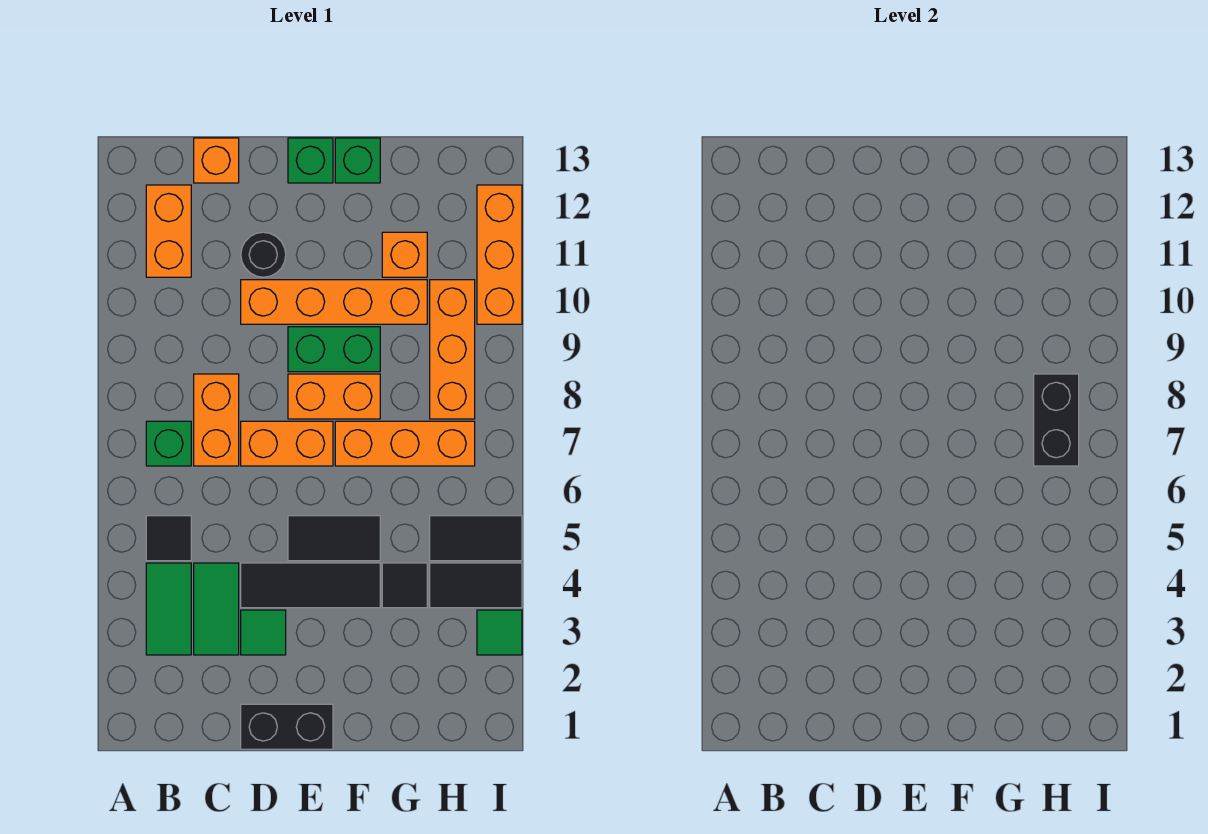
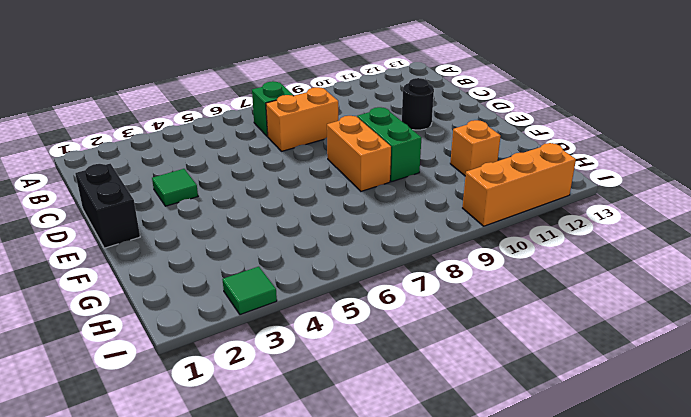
none -> green 1x2 tile [146,563,191,655]
none -> black 1x1 tile [146,516,191,561]
none -> orange 1x2 brick [146,185,191,277]

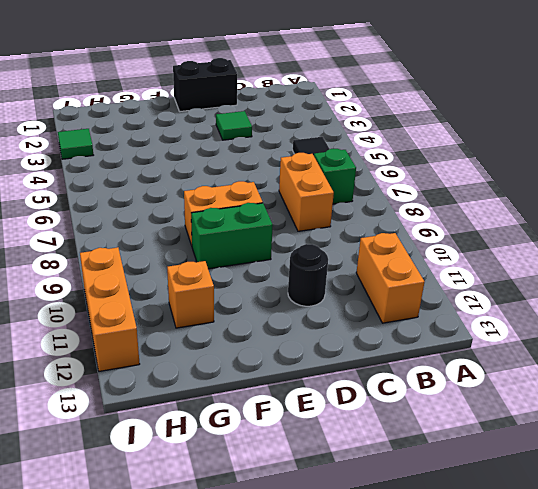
none -> green 1x2 tile [146,563,191,655]
none -> green 1x2 tile [194,563,239,655]
none -> orange 1x1 brick [194,138,239,183]

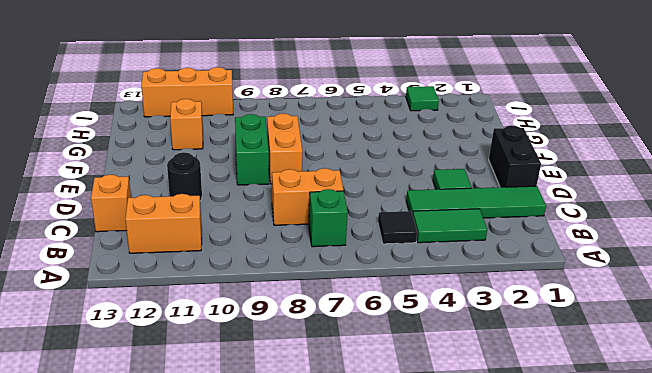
green 1x4 tile [406,186,546,218] -> green 1x2 tile [194,563,239,655]
none -> black 1x3 tile [241,563,380,608]
none -> orange 1x2 brick [241,421,333,466]
none -> orange 1x4 brick [241,280,427,324]

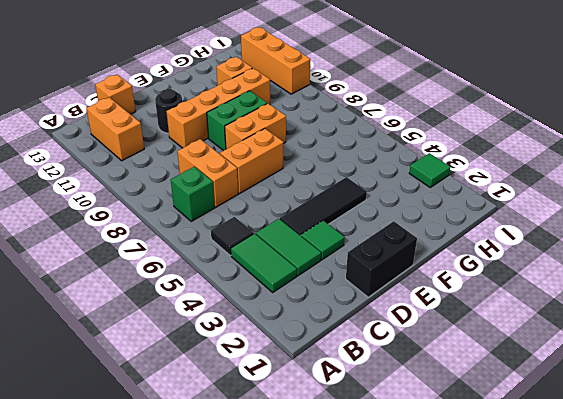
none -> black 1x2 tile [288,516,380,561]
none -> green 1x1 brick [288,138,333,183]
none -> orange 1x3 brick [335,421,475,466]

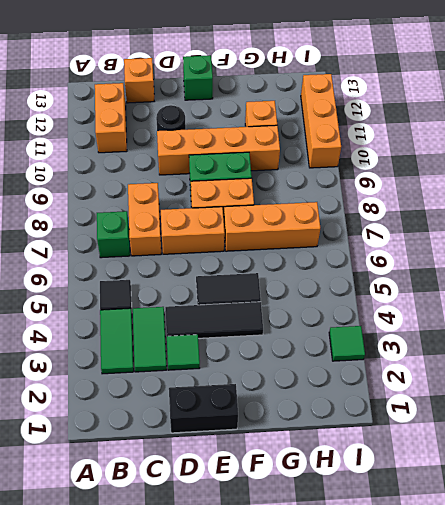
none -> green 1x1 brick [335,138,380,183]
none -> black 1x1 tile [382,563,427,608]
none -> black 1x2 tile [430,563,522,608]

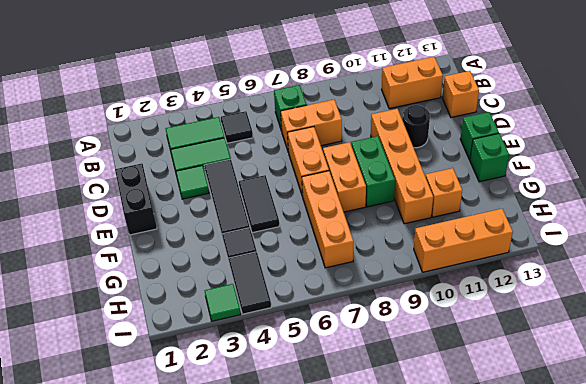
none -> black 1x2 tile [430,516,522,561]
none -> orange 1x3 brick [430,280,475,419]
none -> black 1x2 brick [1034,374,1079,466]

